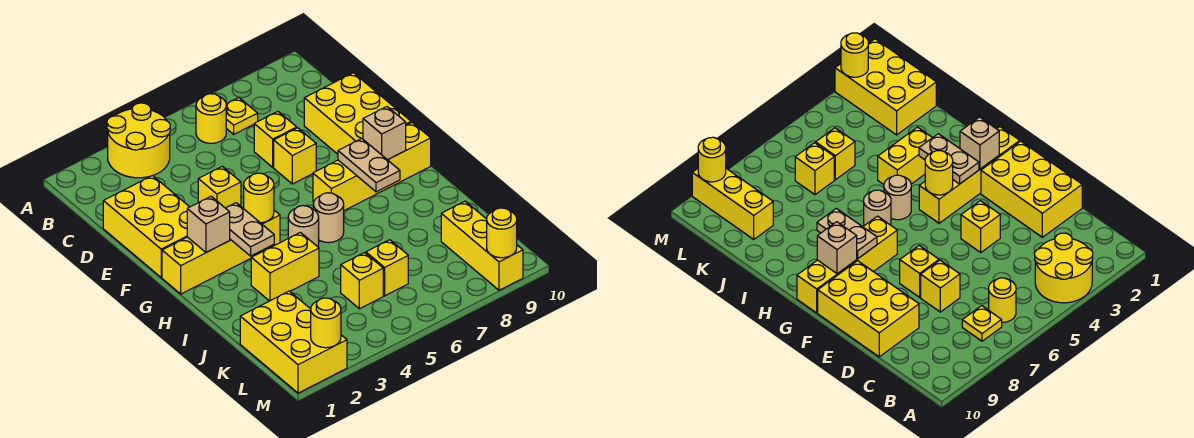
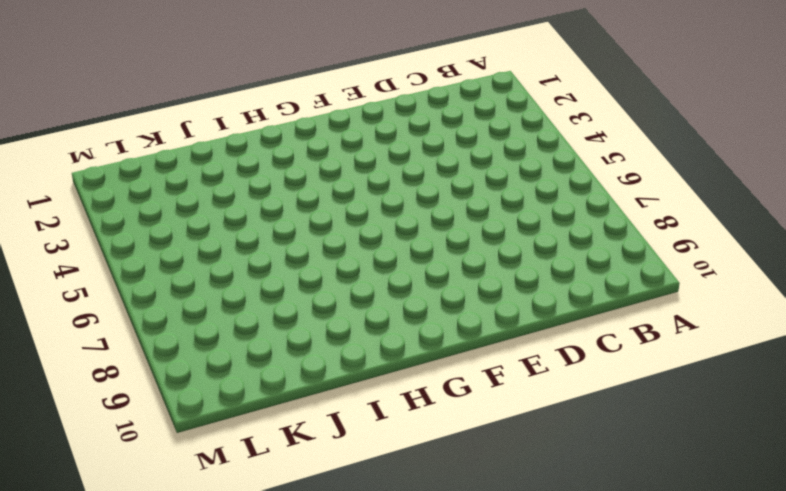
none -> yellow 2x2 round brick [107,103,170,178]
none -> yellow 1x1 round brick [196,94,226,143]
none -> yellow 1x1 plate [226,98,258,134]

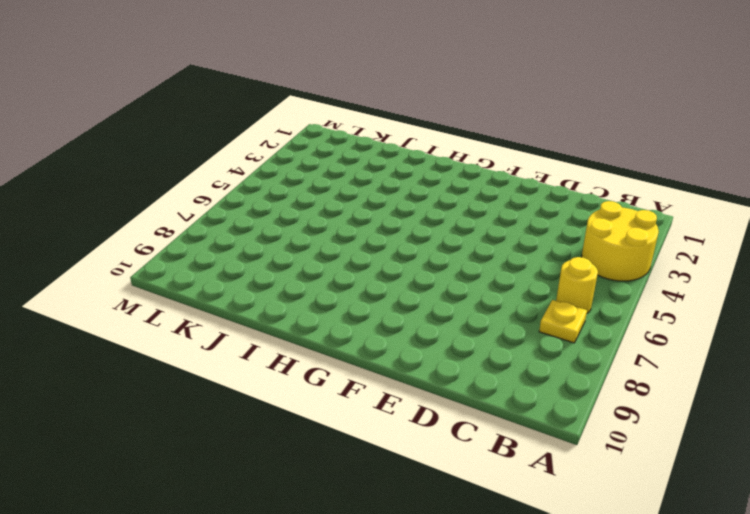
none -> yellow 2x3 brick [103,176,189,277]
none -> yellow 1x1 brick [254,112,297,167]
none -> yellow 2x3 brick [304,73,411,154]

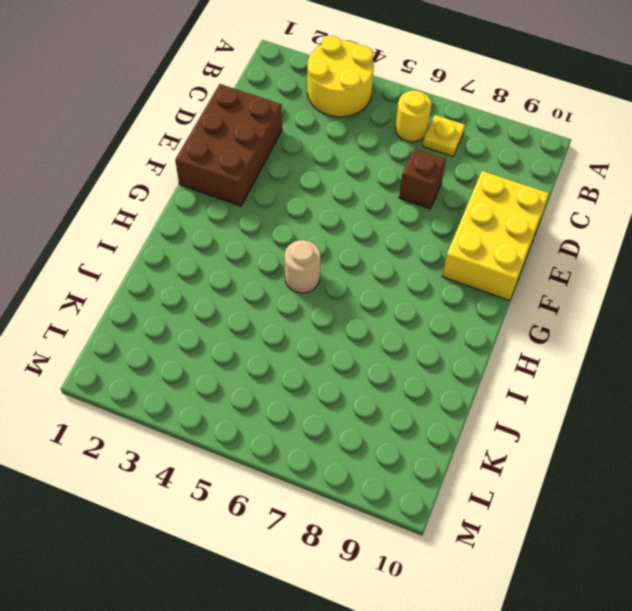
brown 2x3 brick [175,84,282,206] -> yellow 2x3 brick [103,176,189,277]
brown 1x1 brick [399,148,446,209] -> yellow 1x1 brick [254,112,297,167]
none -> yellow 1x1 brick [198,166,241,208]
none -> yellow 1x1 brick [274,128,316,184]
none -> yellow 1x4 brick [162,210,280,294]

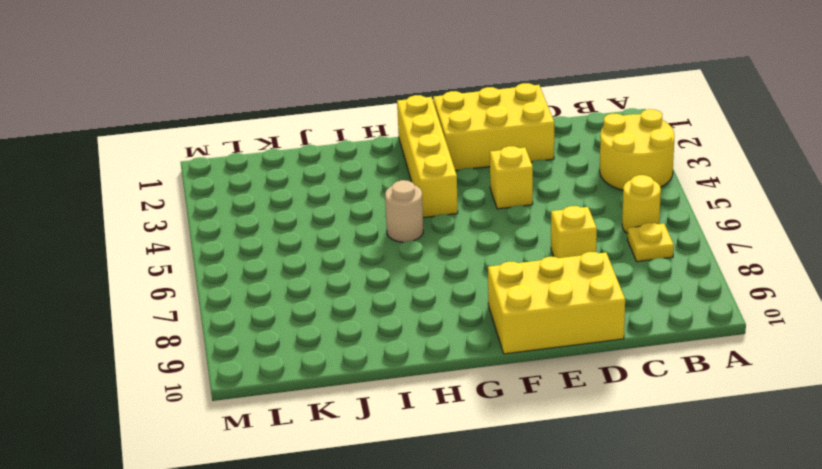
none -> yellow 1x1 brick [274,128,316,184]
none -> yellow 1x4 brick [313,122,431,211]
none -> tan 1x1 round brick [313,193,344,242]

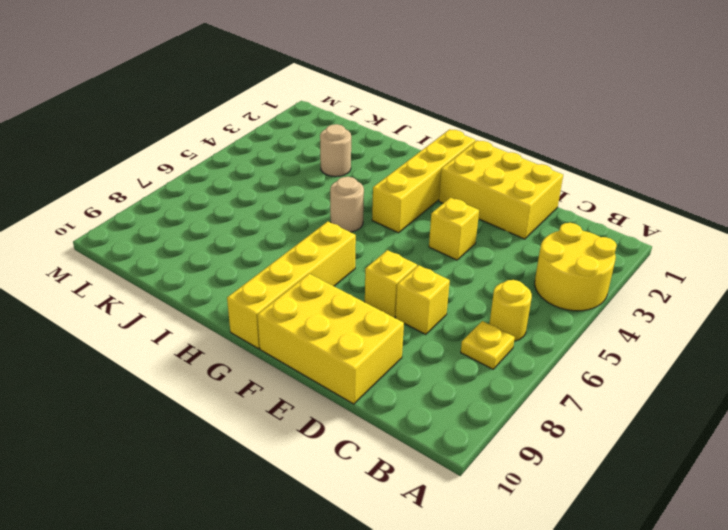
tan 1x1 round brick [320,124,351,177] -> tan 1x1 round brick moved to [313,193,344,242]
none -> yellow 1x2 brick [251,232,319,301]
none -> yellow 2x3 brick [240,291,347,393]
none -> yellow 1x1 brick [341,253,383,309]

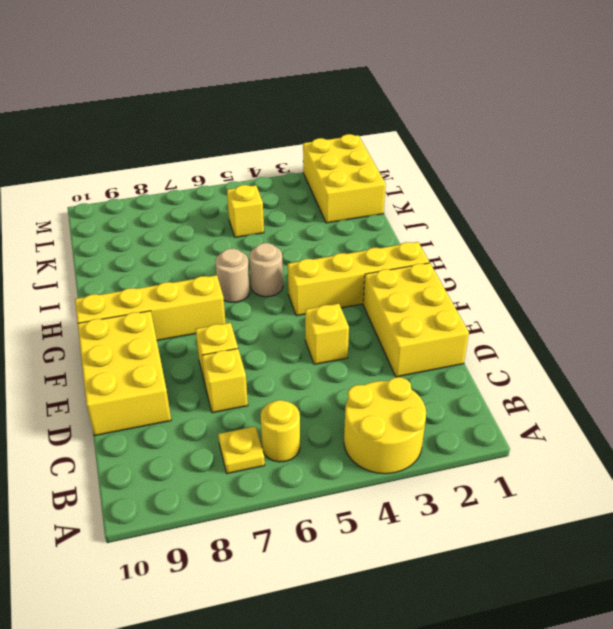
none -> yellow 1x2 brick [251,232,319,301]
none -> yellow 1x1 brick [366,240,408,296]
none -> yellow 1x3 brick [441,201,523,290]

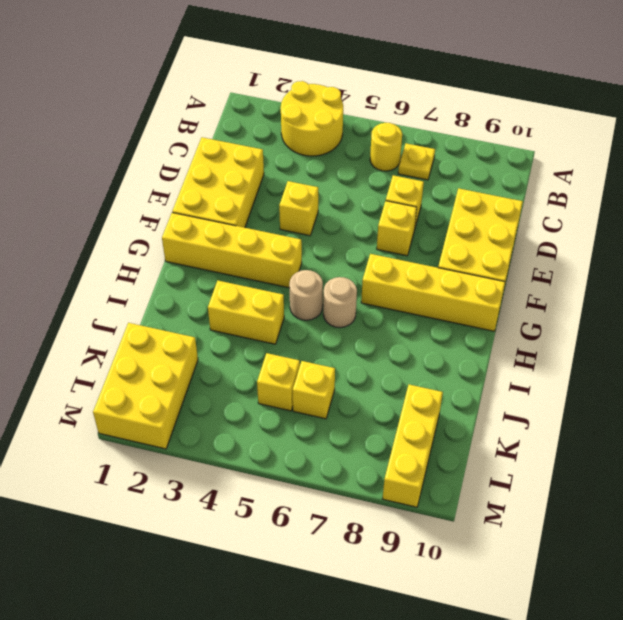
none -> tan 1x1 brick [187,196,230,252]
none -> tan 1x2 plate [226,203,274,256]
none -> yellow 1x1 round brick [243,173,274,223]

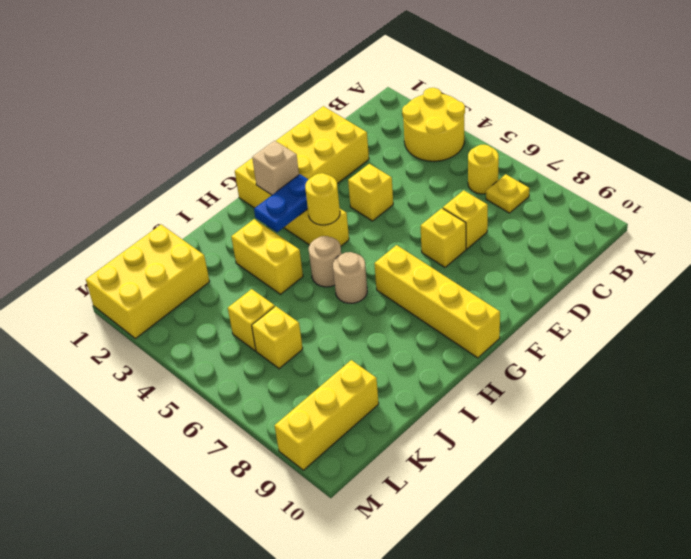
blue 1x2 plate [254,174,309,232] -> tan 1x2 plate [226,203,274,256]
none -> yellow 2x3 brick [304,73,411,154]
none -> tan 1x2 plate [338,138,400,192]
none -> tan 1x1 brick [363,107,406,160]

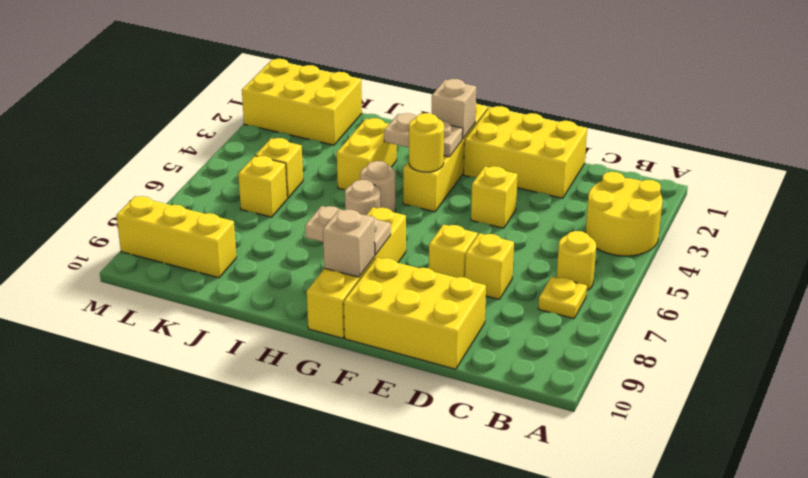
none -> yellow 1x1 round brick [311,298,341,348]
none -> yellow 1x1 round brick [487,208,517,258]

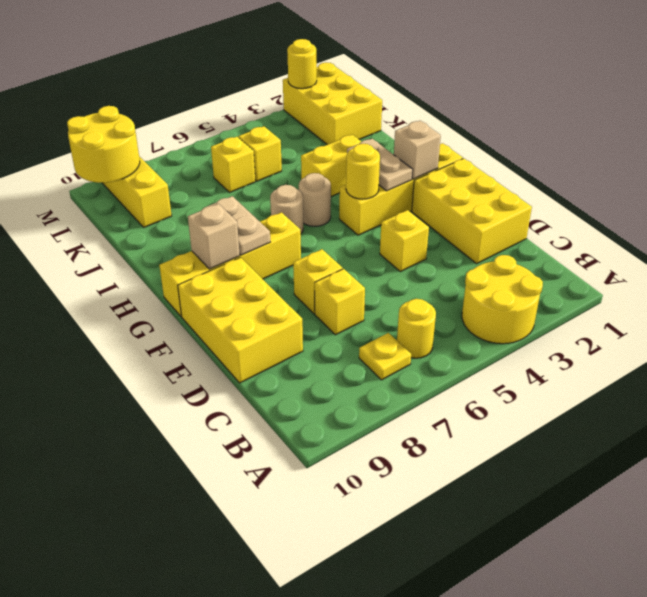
yellow 2x2 round brick [67,106,140,183] -> yellow 1x1 round brick [487,208,517,258]

